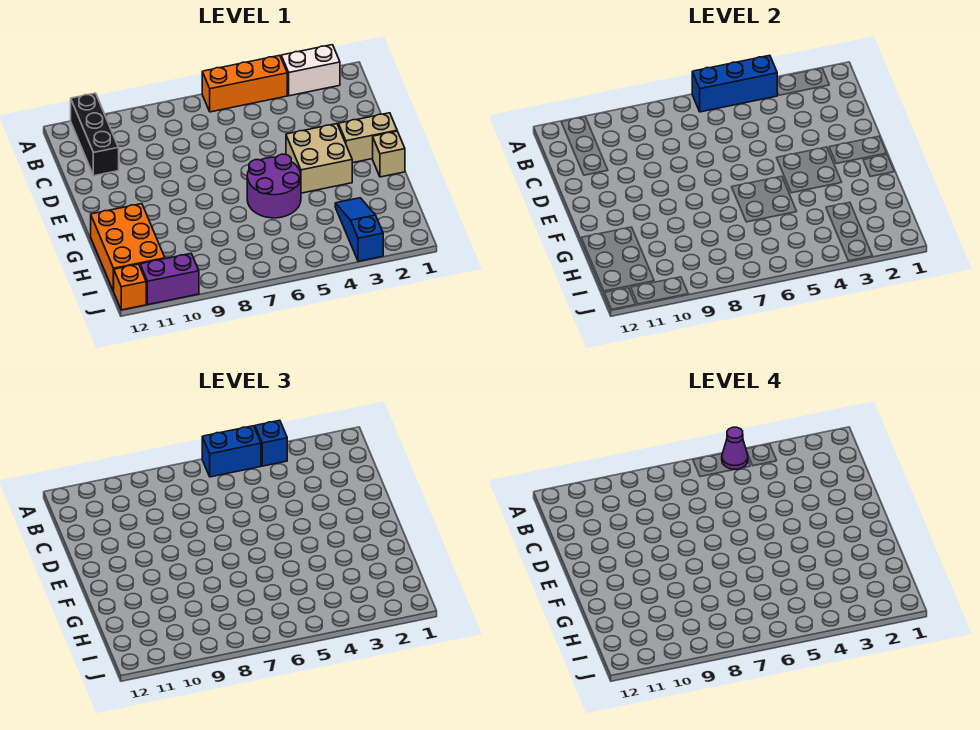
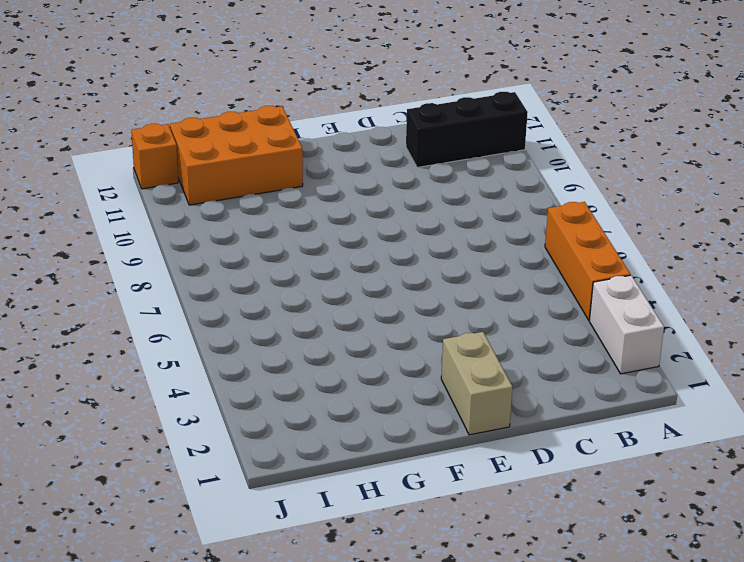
none -> tan 2x2 brick [286,124,352,193]
none -> tan 1x1 brick [373,131,405,177]
none -> purple 2x2 round brick [247,154,301,218]

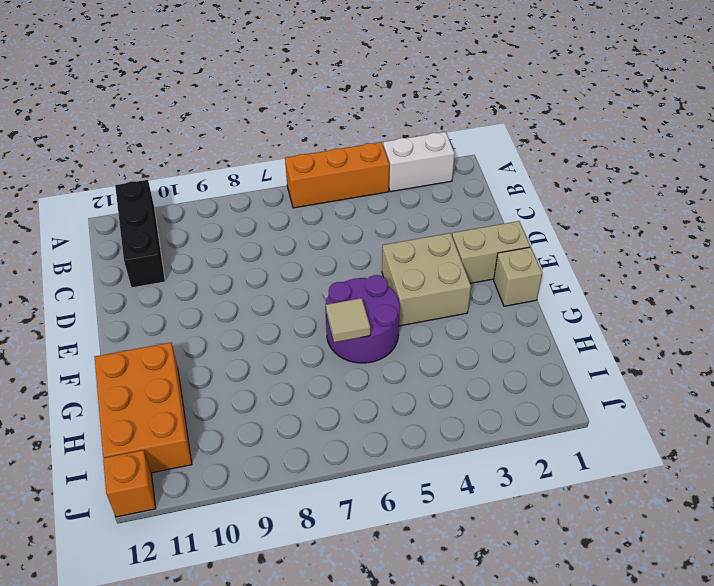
tan 1x1 tile [326,298,370,342] -> none
none -> blue 1x3 slope [335,198,383,261]
none -> purple 1x2 brick [140,254,199,304]
none -> blue 1x3 brick [692,55,777,112]

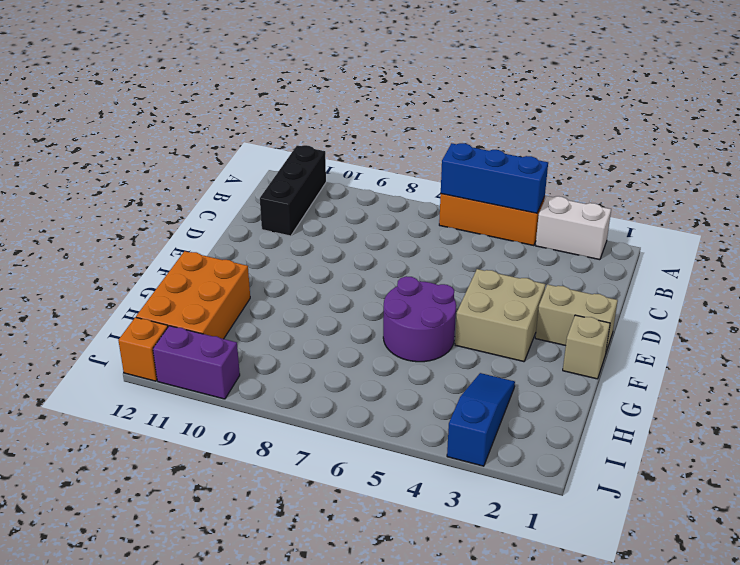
none -> blue 1x1 brick [255,420,287,466]
none -> blue 1x2 brick [202,426,261,477]
none -> purple 1x1 cone [722,427,748,469]

